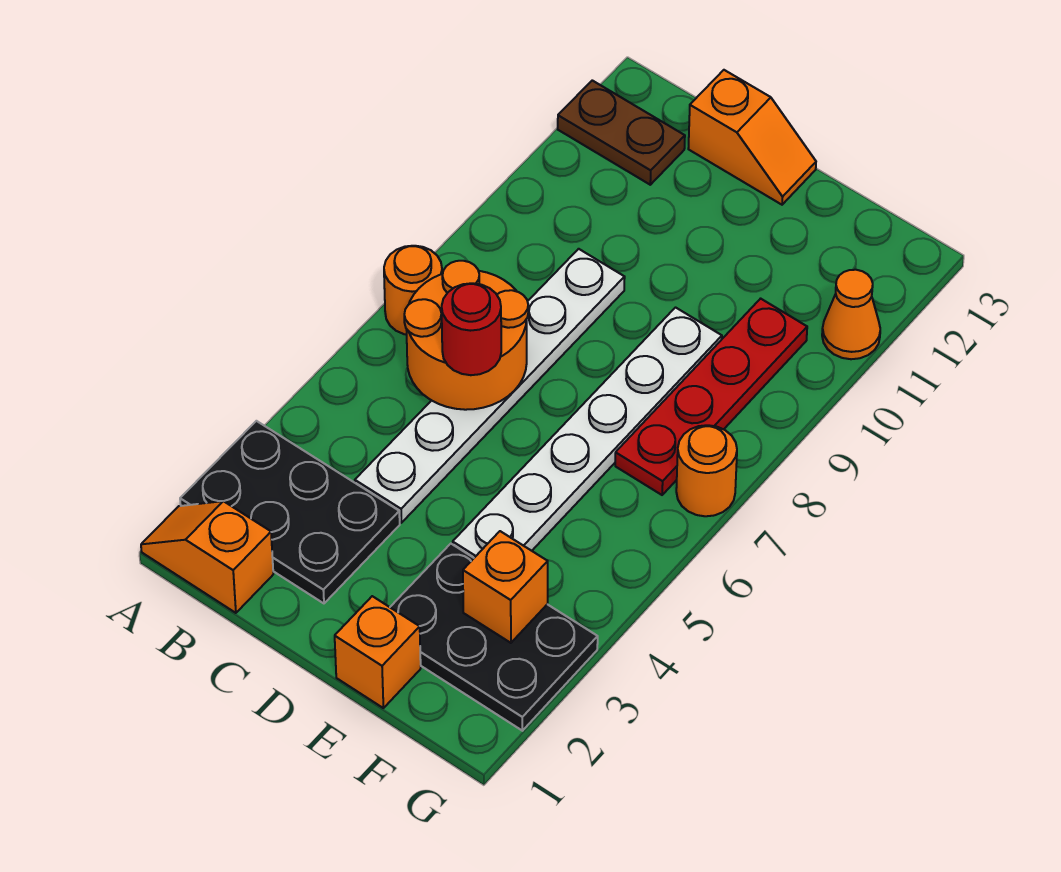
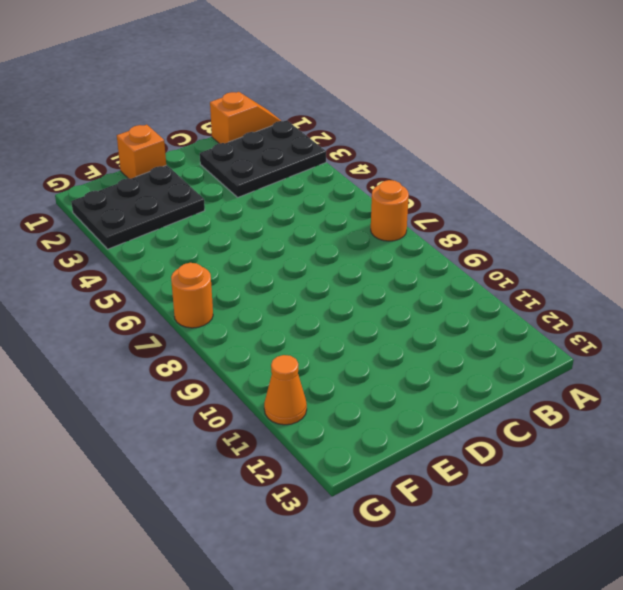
none -> brown 1x2 plate [558,80,685,185]
none -> white 1x6 plate [355,249,625,523]
none -> orange 1x2 slope [688,70,816,205]

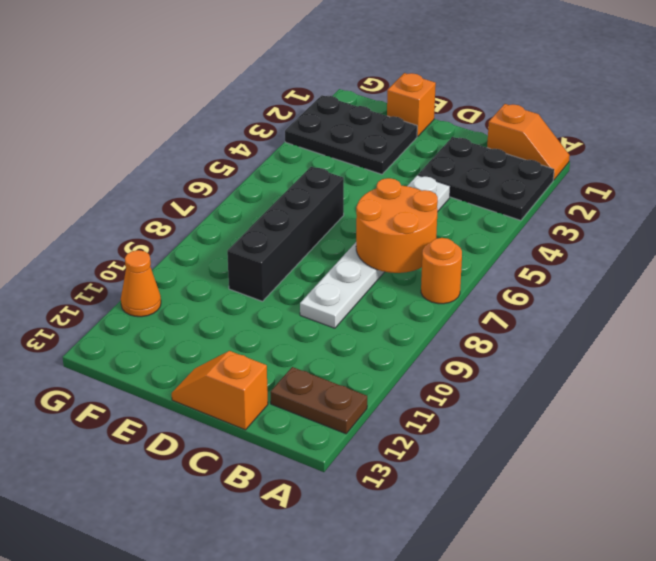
black 1x4 brick [227,167,344,301] -> white 1x6 plate [453,308,722,558]
none -> red 1x4 plate [615,299,807,495]
none -> orange 1x1 round brick [676,425,737,516]
none -> orange 1x1 brick [463,531,548,643]

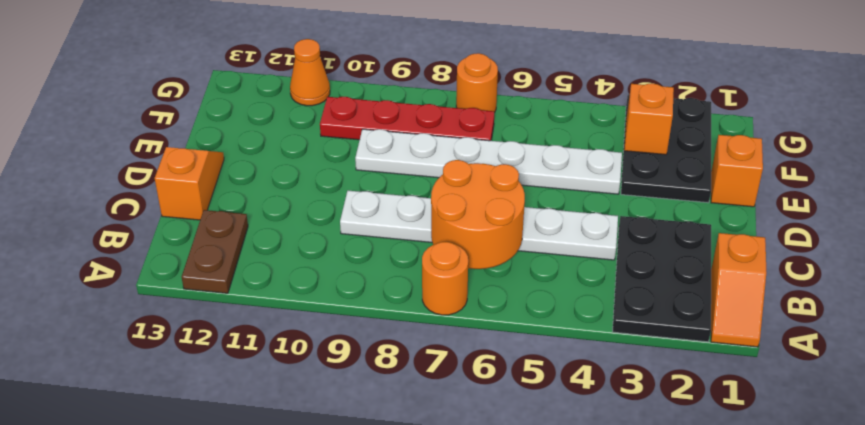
none -> red 1x1 round brick [442,283,501,375]

